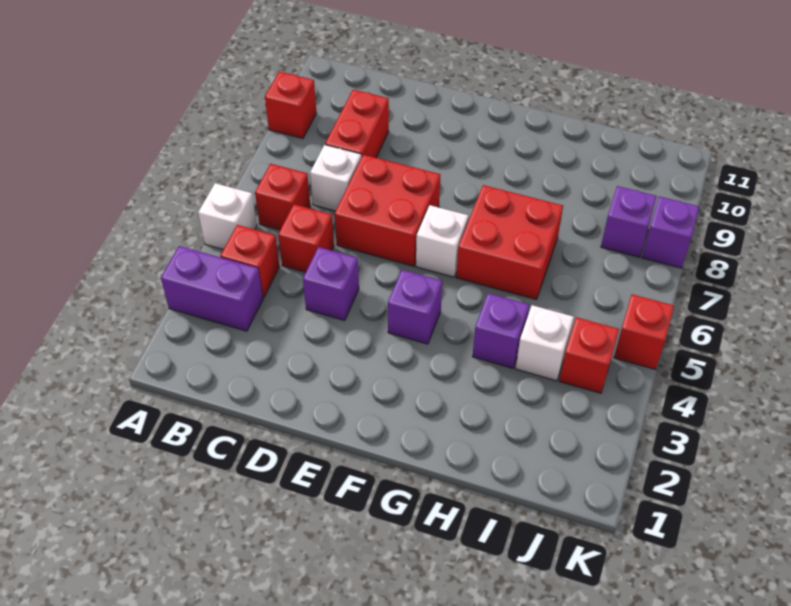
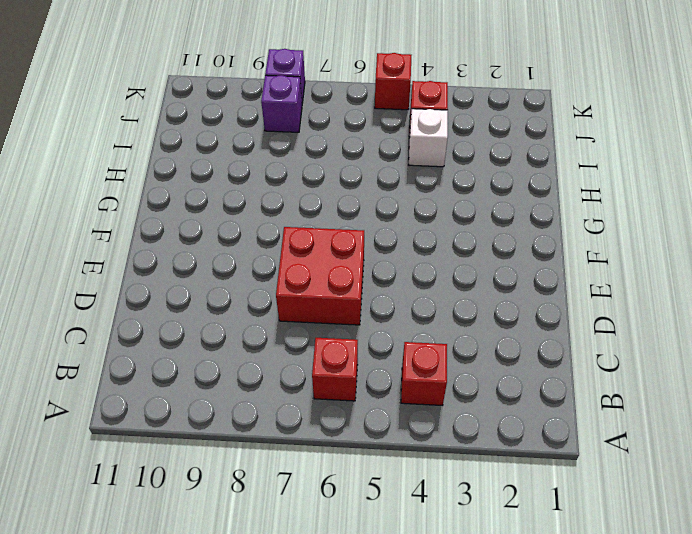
none -> purple 1x2 brick [161,246,263,331]
none -> white 1x1 brick [198,183,257,249]
none -> red 1x1 brick [265,72,317,138]

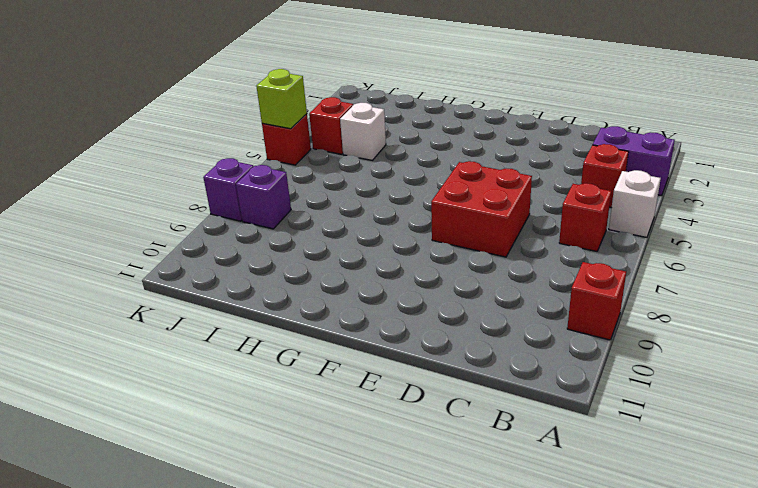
lime 1x1 brick [256,69,307,129] -> none
none -> red 1x1 brick [278,204,334,272]
none -> white 1x1 brick [310,145,361,211]
none -> red 1x2 brick [325,90,389,158]

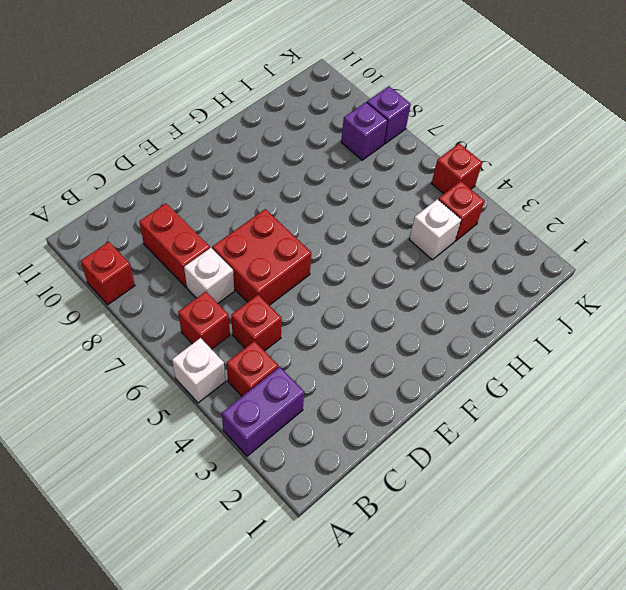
none -> purple 1x1 brick [303,247,359,320]
none -> purple 1x1 brick [388,270,442,344]
none -> white 1x1 brick [416,205,468,277]

